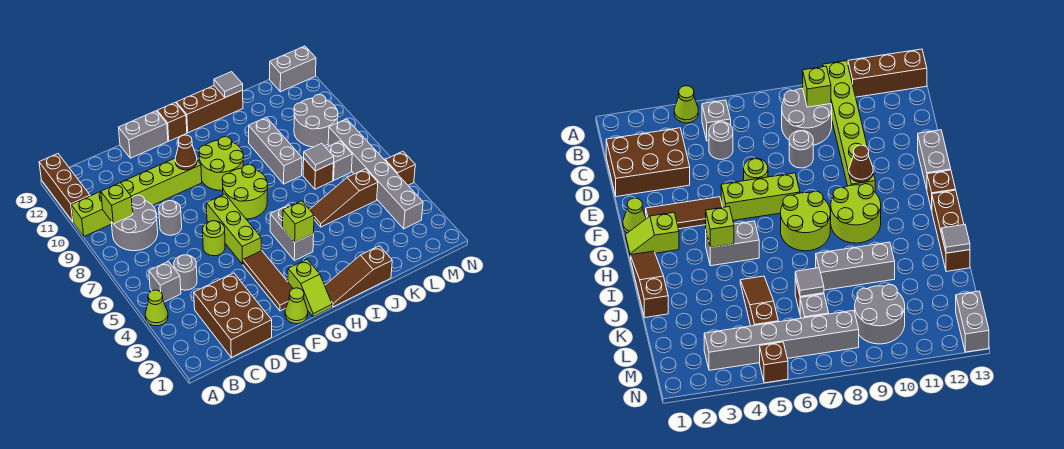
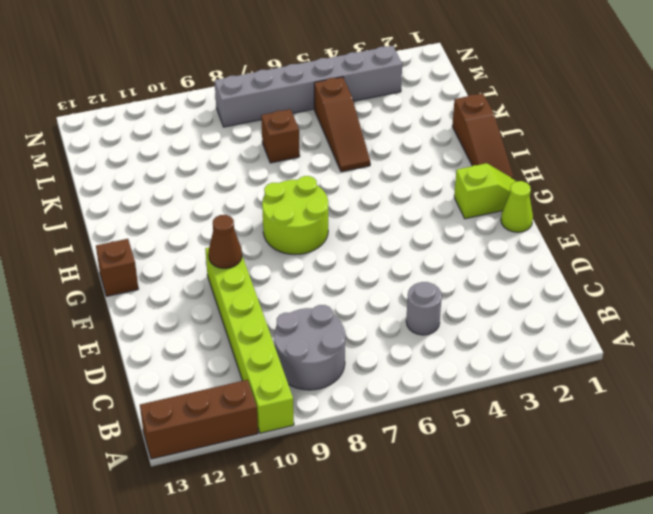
none -> lime 1x1 cone [145,290,168,326]
none -> grey 1x1 brick [149,261,181,302]
none -> brown 2x3 brick [194,273,272,357]
none -> grey 1x1 round brick [159,201,182,235]

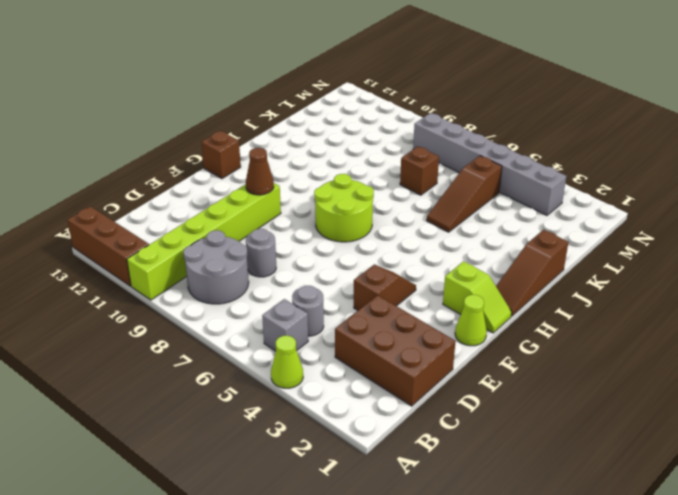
brown 1x2 slope [354,264,416,310] -> brown 1x3 tile [243,251,293,311]
none -> lime 1x1 round brick [203,221,225,256]
none -> grey 1x2 brick [119,111,168,158]
none -> lime 1x3 brick [206,194,261,264]
none -> lime 2x2 round brick [199,137,244,190]

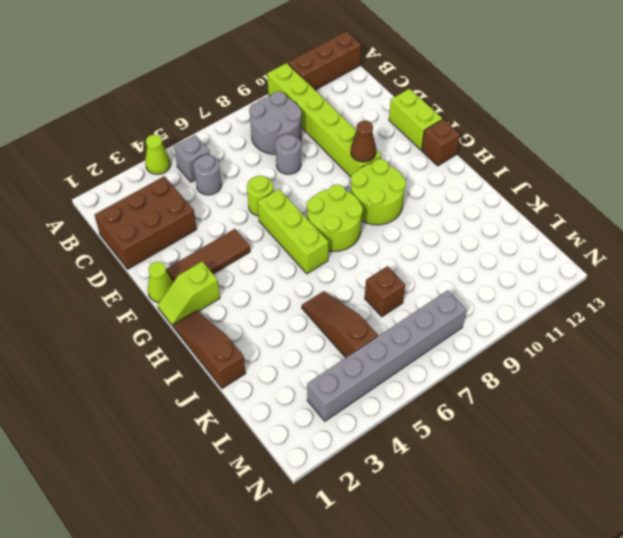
lime 1x2 brick [389,89,442,150] -> grey 1x2 brick [119,111,168,158]
lime 1x3 brick [258,189,328,274] -> lime 1x3 brick turned to [206,194,261,264]
none -> grey 1x2 brick [270,205,314,261]
none -> brown 1x3 brick [176,86,243,133]
none -> grey 1x3 brick [249,117,302,184]
none -> grey 1x1 brick [326,141,352,180]

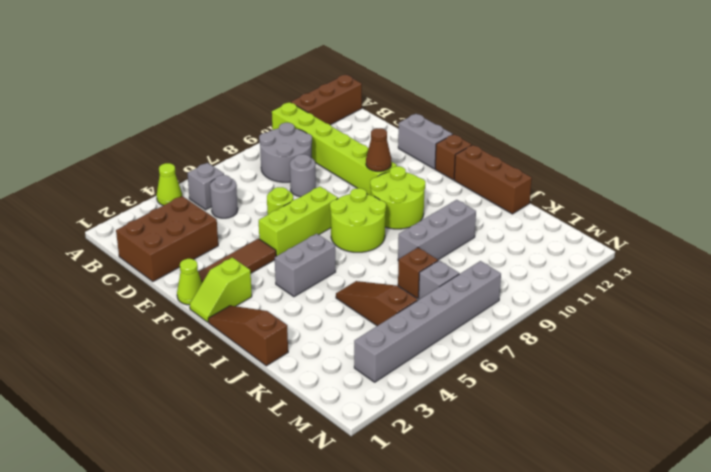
none -> grey 2x2 round brick [294,95,338,147]
none -> grey 1x2 brick [270,46,316,92]
none -> brown 1x1 brick [385,151,415,185]
none -> lime 1x1 brick [101,183,133,224]

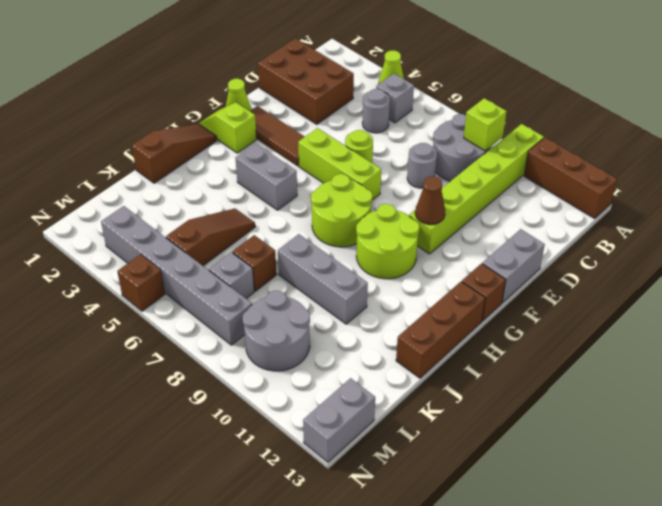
none -> lime 1x1 brick [283,201,314,242]
none -> grey 1x1 tile [214,72,243,98]
none -> grey 1x1 tile [304,143,334,171]

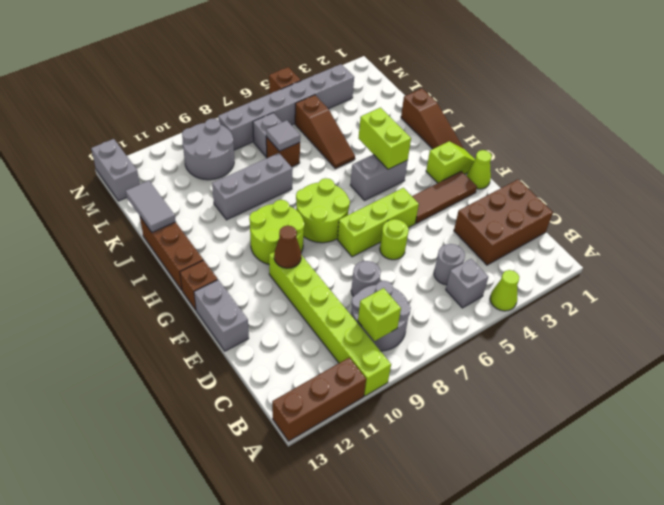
lime 1x2 brick [358,108,411,169] -> lime 1x1 brick [283,201,314,242]
grey 1x2 tile [126,181,176,232] -> grey 1x1 tile [214,72,243,98]

